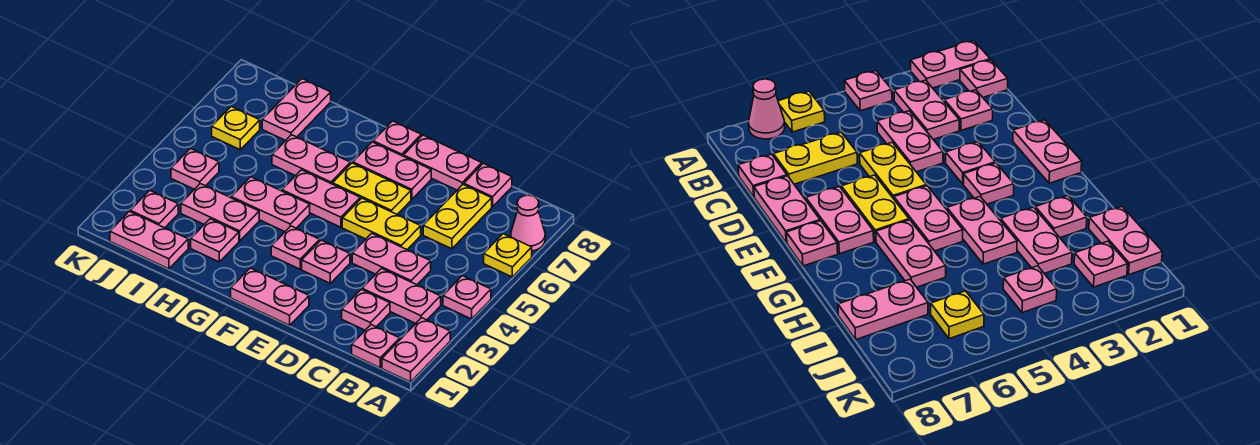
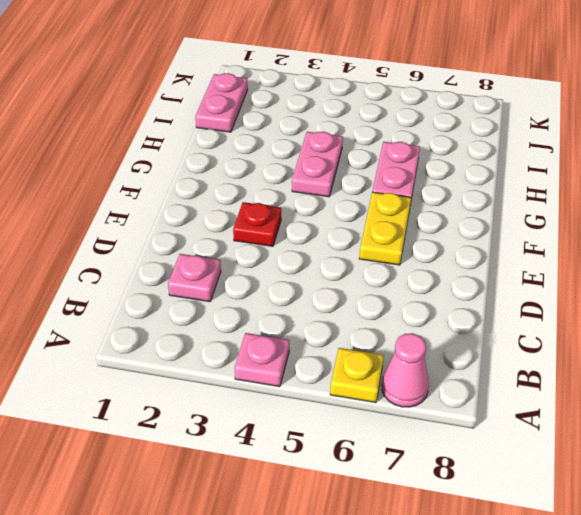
red 1x1 plate [233,202,281,246] -> pink 1x1 plate [302,240,350,283]
none -> pink 1x2 plate [382,318,450,382]
none -> pink 1x1 plate [352,325,400,368]
none -> pink 1x2 plate [362,268,441,323]

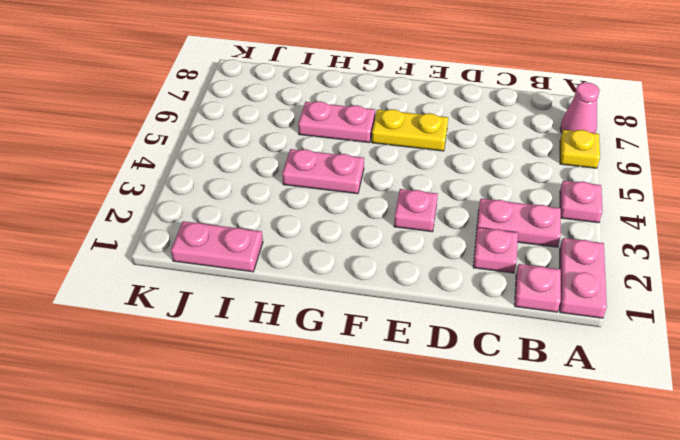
none -> pink 1x2 plate [352,233,431,285]
none -> yellow 1x2 plate [423,185,492,249]
none -> pink 1x1 plate [464,163,512,207]

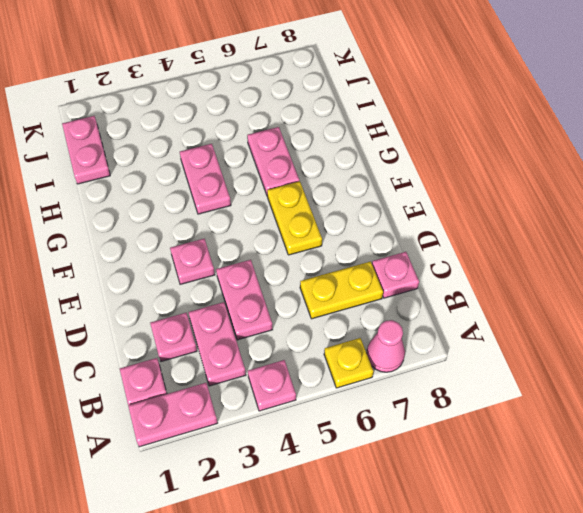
none -> yellow 1x2 plate [342,198,421,249]
none -> pink 1x2 plate [403,135,482,190]
none -> pink 1x2 plate [231,268,309,325]

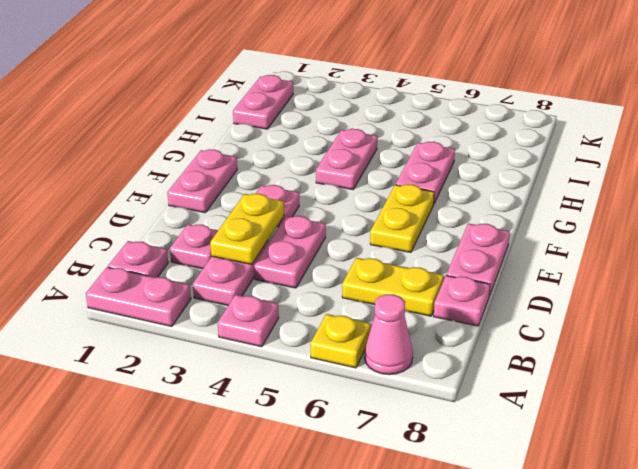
yellow 1x2 plate [210,194,284,264] -> yellow 1x2 plate moved to [342,198,421,249]
none -> pink 1x2 plate [353,142,431,199]
none -> pink 1x1 plate [271,226,320,269]
none -> pink 1x2 plate [282,170,360,227]

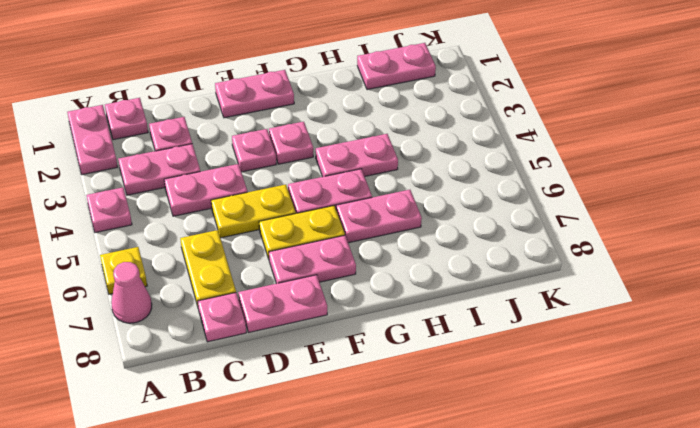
none -> pink 1x1 plate [373,121,421,156]
none -> pink 1x1 plate [191,219,239,262]
none -> pink 1x2 plate [181,184,259,241]

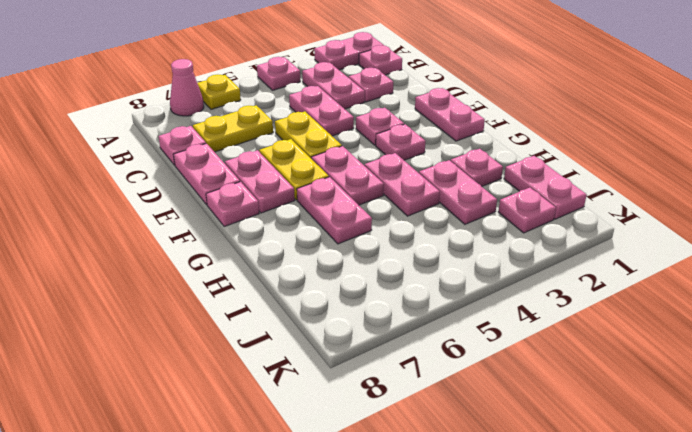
none -> pink 1x2 plate [262,79,331,140]
none -> pink 1x1 plate [171,149,219,189]
none -> yellow 1x1 plate [212,107,260,150]

